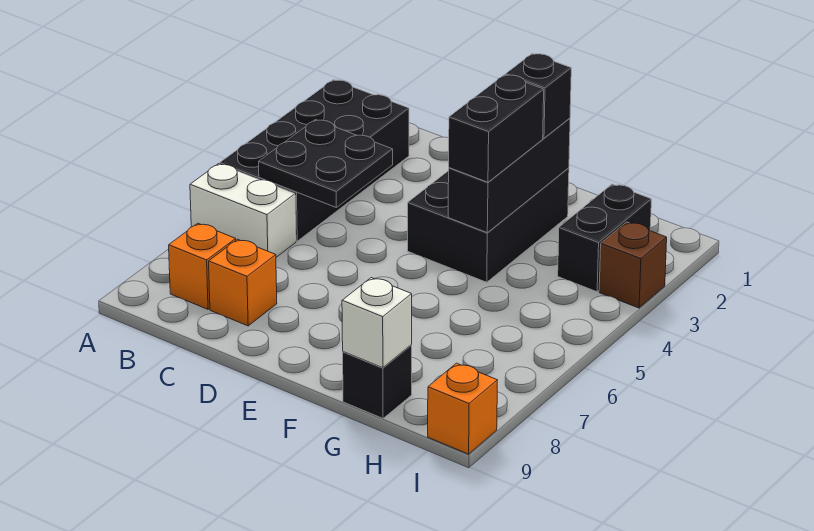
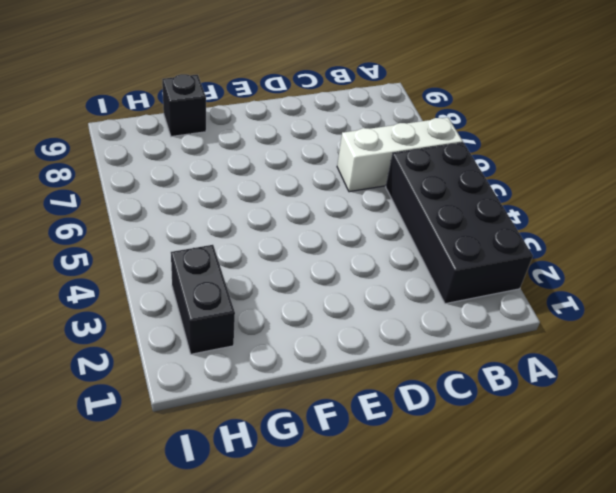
white 1x3 brick [337,118,463,192] -> white 1x2 brick [190,164,296,257]
none -> orange 1x1 brick [169,223,236,309]
none -> orange 1x1 brick [209,239,277,326]
none -> black 2x3 brick [408,168,569,282]

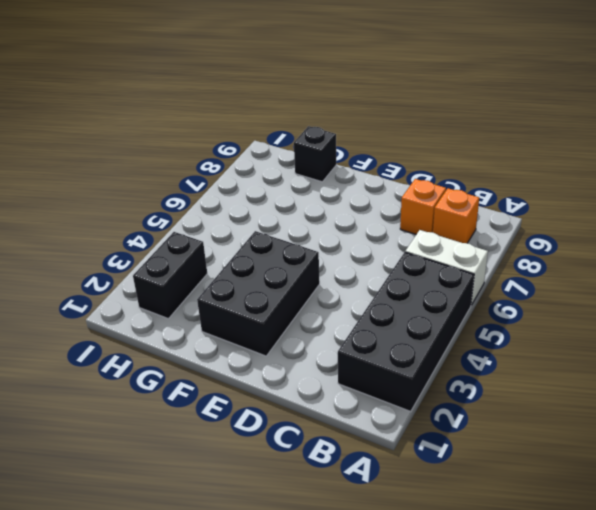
none -> brown 1x1 brick [599,222,667,308]
none -> orange 1x1 brick [428,363,497,454]
none -> black 2x2 plate [259,120,393,207]

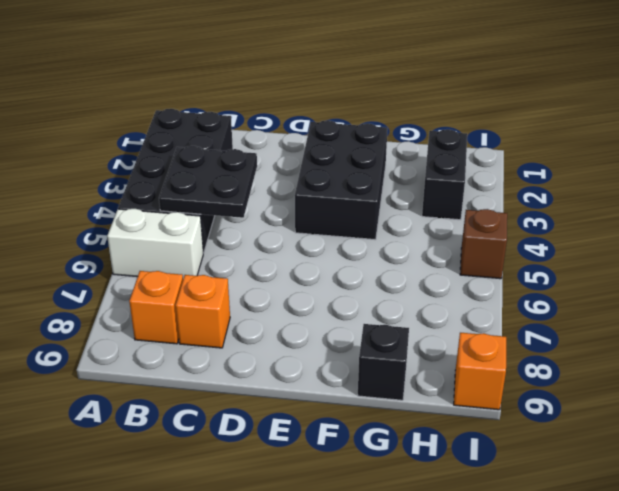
brown 1x1 brick [460,209,507,279] -> brown 1x1 brick moved to [599,222,667,308]
none -> black 1x3 brick [448,118,570,232]
none -> white 1x1 brick [342,278,412,368]
none -> black 1x1 brick [506,54,571,138]

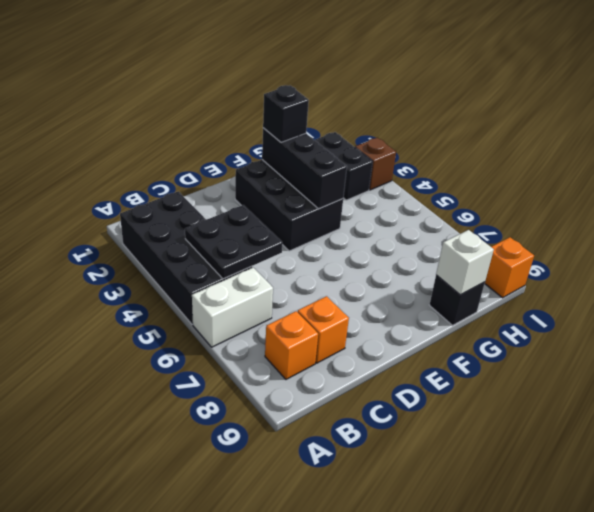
none -> black 1x2 brick [449,75,544,182]

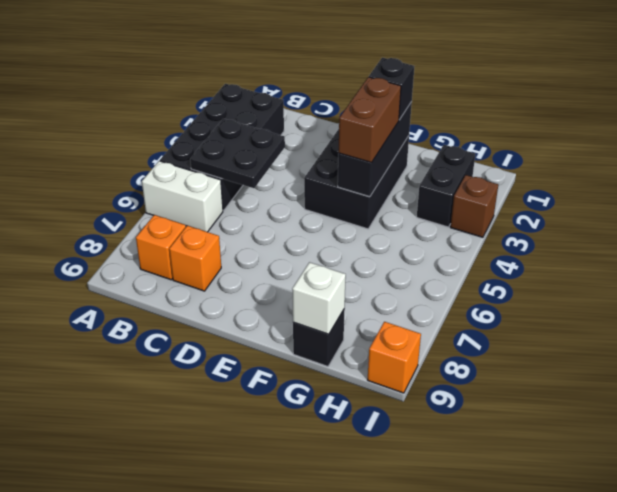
brown 1x2 brick [339,77,401,163] -> black 1x2 brick [449,75,544,182]

